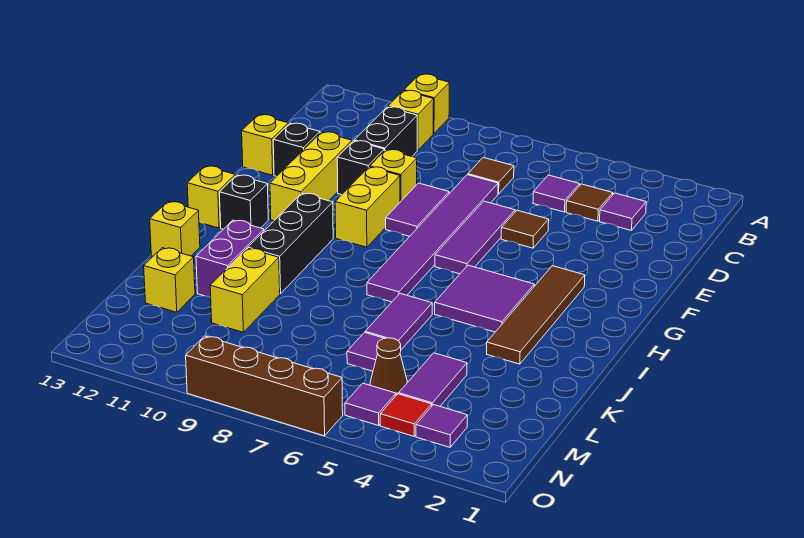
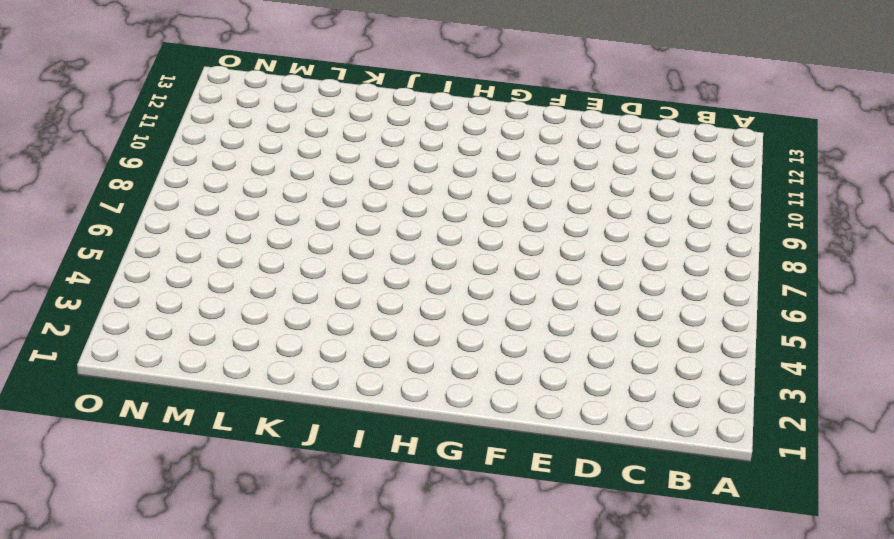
none -> yellow 1x1 brick [404,74,449,134]
none -> yellow 1x1 brick [388,90,434,150]
none -> purple 1x1 tile [600,193,646,231]
none -> brown 1x1 tile [566,184,613,221]

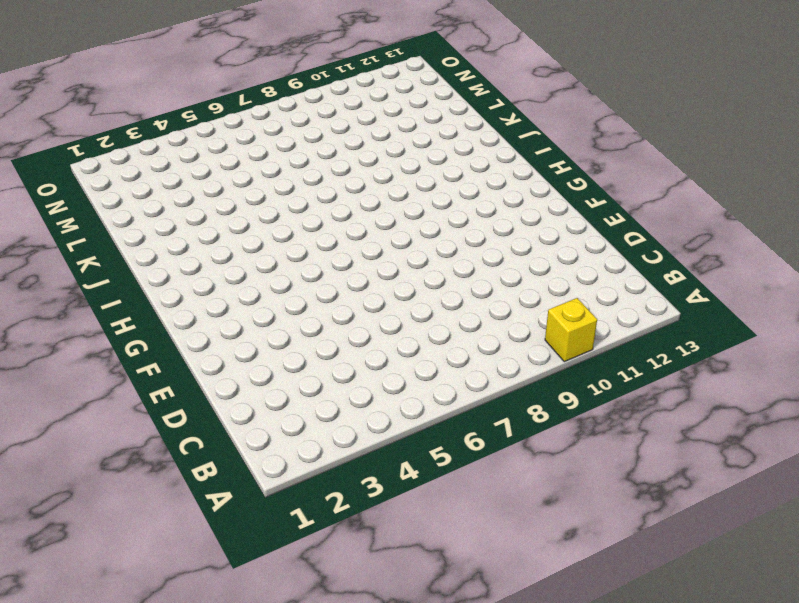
none -> yellow 1x1 brick [388,90,434,150]
none -> purple 1x1 tile [600,193,646,231]
none -> brown 1x1 tile [566,184,613,221]
none -> purple 1x1 tile [533,175,580,212]

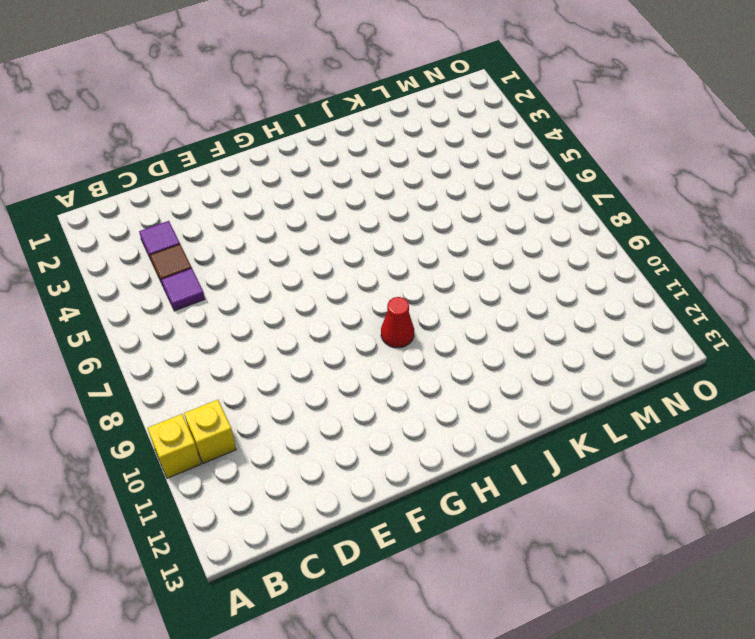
red 1x1 cone [381,297,414,348] -> none
none -> brown 1x1 tile [468,157,514,194]
none -> black 1x2 brick [354,107,417,157]
none -> purple 1x6 tile [367,175,498,302]
none -> brown 1x1 tile [501,210,549,248]

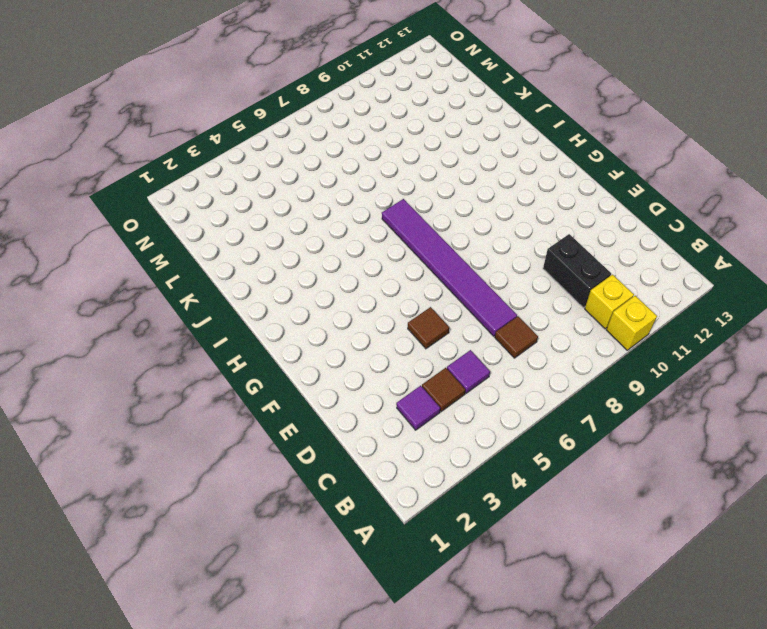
none -> purple 1x3 tile [435,201,515,274]
none -> purple 1x2 tile [386,183,449,236]
none -> yellow 1x1 brick [370,150,417,202]
none -> black 1x1 brick [337,141,384,195]

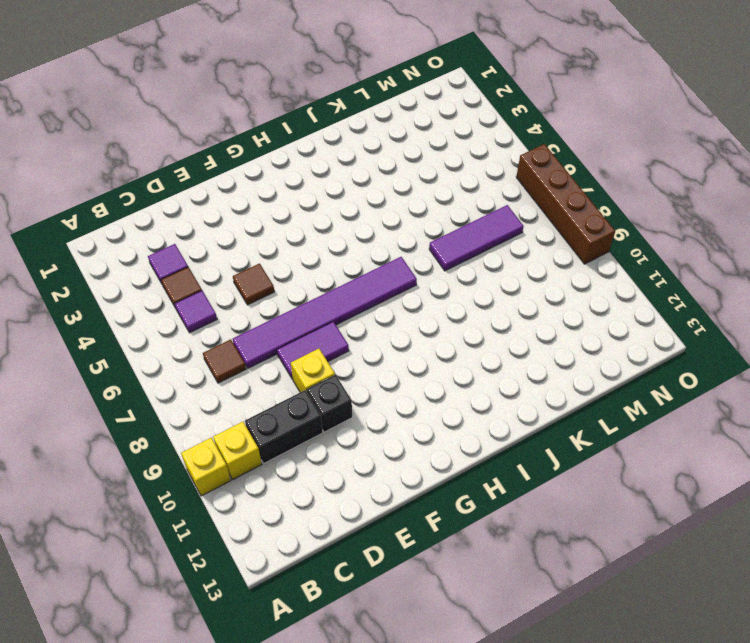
purple 1x3 tile [429,205,524,271] -> purple 1x3 tile moved to [435,201,515,274]
none -> yellow 1x3 brick [270,132,352,221]
none -> black 1x1 brick [273,123,320,176]
none -> yellow 1x1 brick [242,115,288,175]
none -> yellow 1x2 brick [335,167,400,247]

